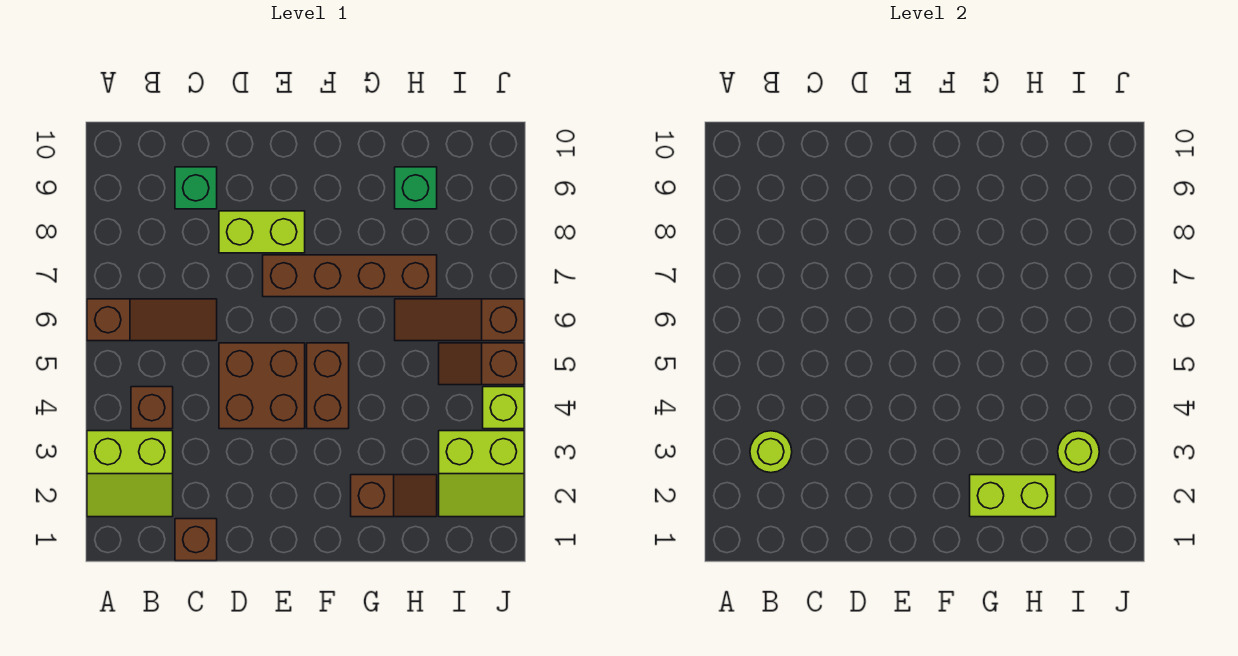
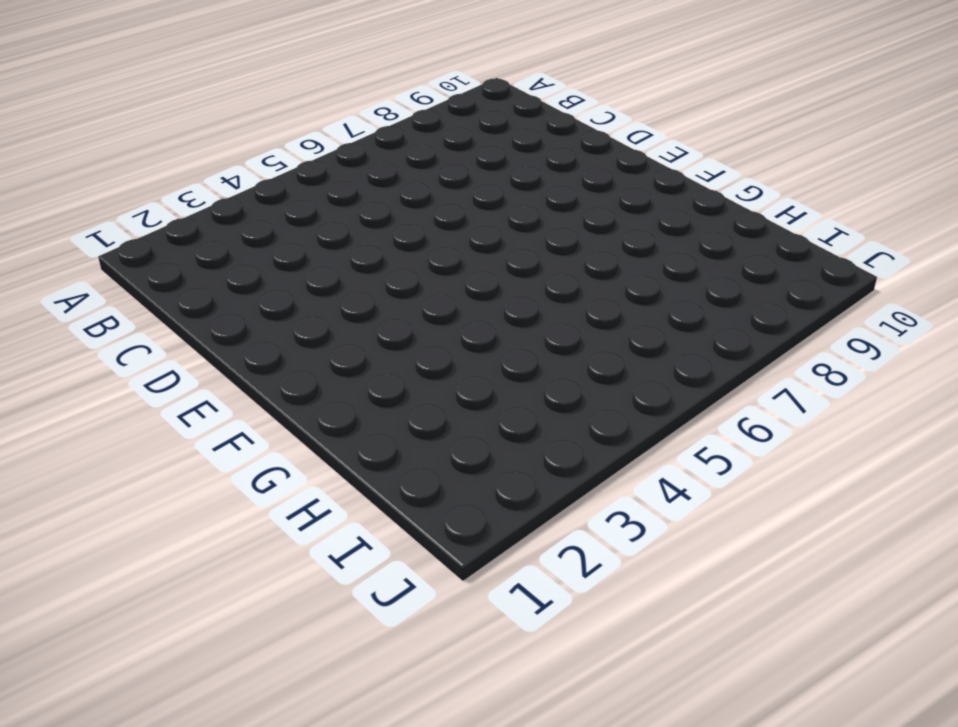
none -> lime 2x2 slope [87,431,173,517]
none -> brown 1x3 slope [87,299,217,341]
none -> brown 1x1 brick [131,387,173,429]

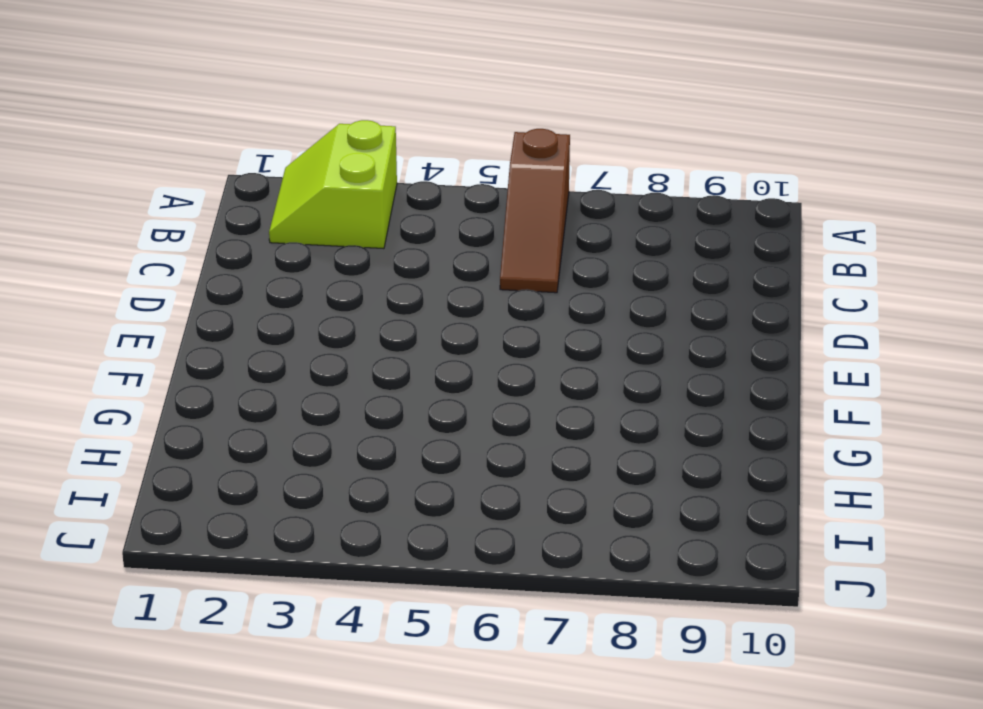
none -> brown 1x1 brick [131,387,173,429]
none -> brown 1x1 brick [175,519,217,561]
none -> green 1x1 brick [175,167,217,209]

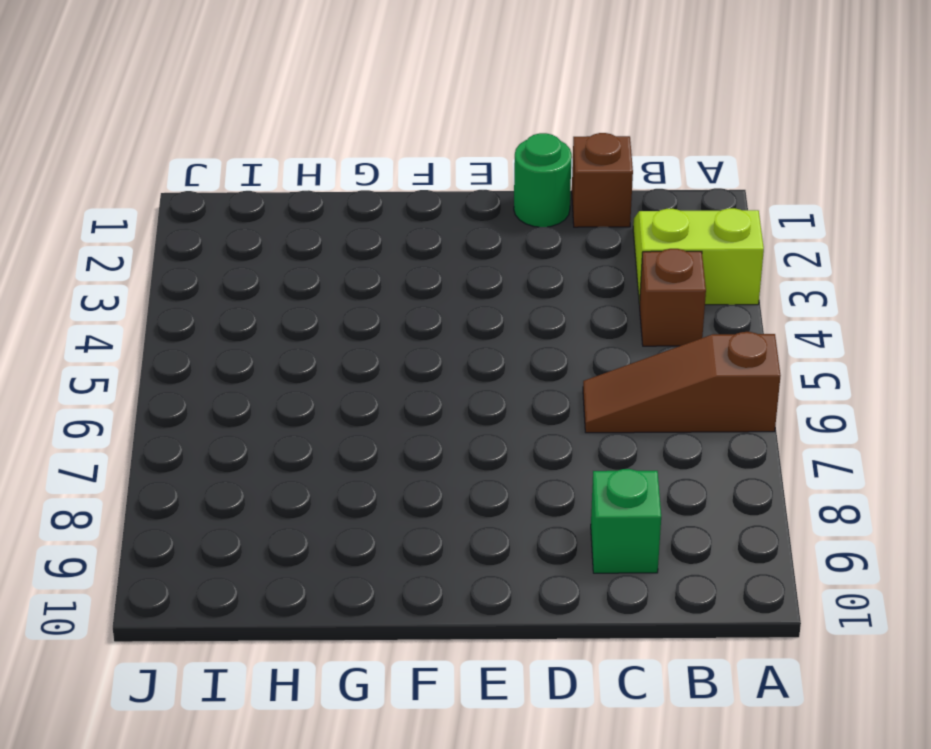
green 1x1 round brick [514,133,572,227] -> none
none -> brown 2x2 brick [219,343,305,429]
none -> lime 1x2 brick [219,211,305,253]
none -> brown 1x4 brick [263,255,437,297]

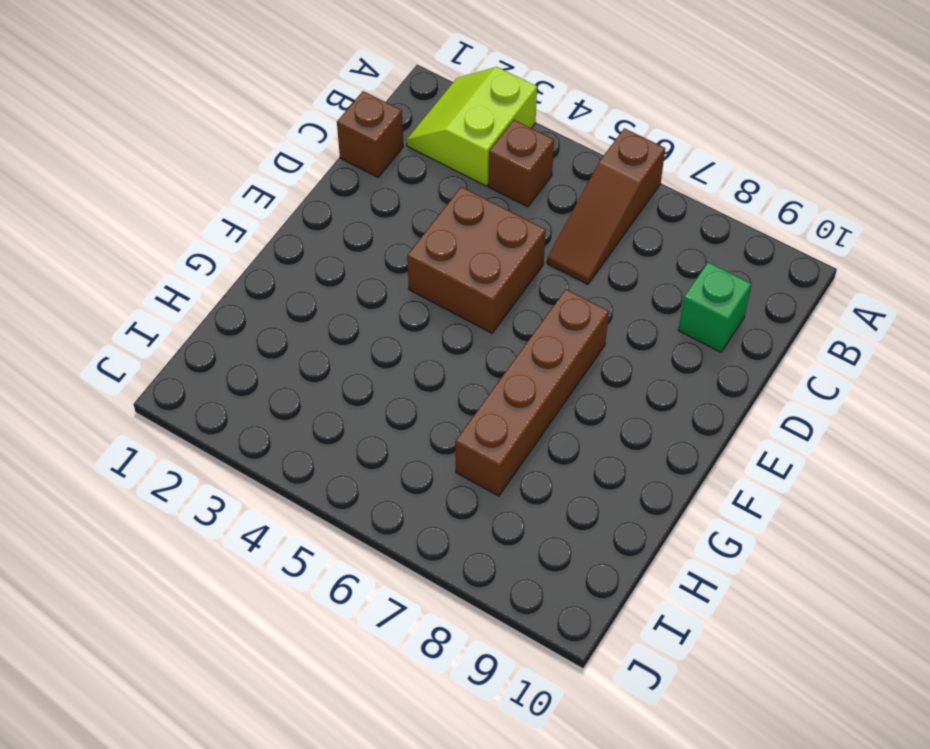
none -> lime 1x2 brick [219,211,305,253]
none -> brown 1x2 brick [307,343,349,429]
none -> brown 1x2 slope [351,475,437,517]

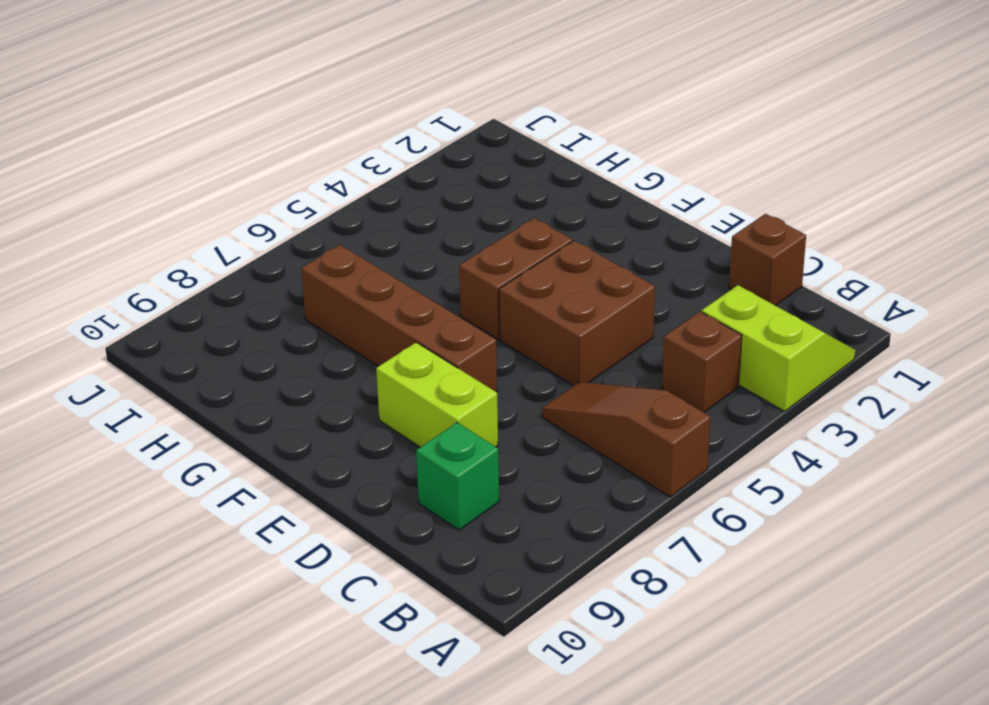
none -> brown 1x2 slope [351,475,437,517]
none -> brown 1x3 slope [395,299,524,341]
none -> green 1x1 brick [395,167,437,209]

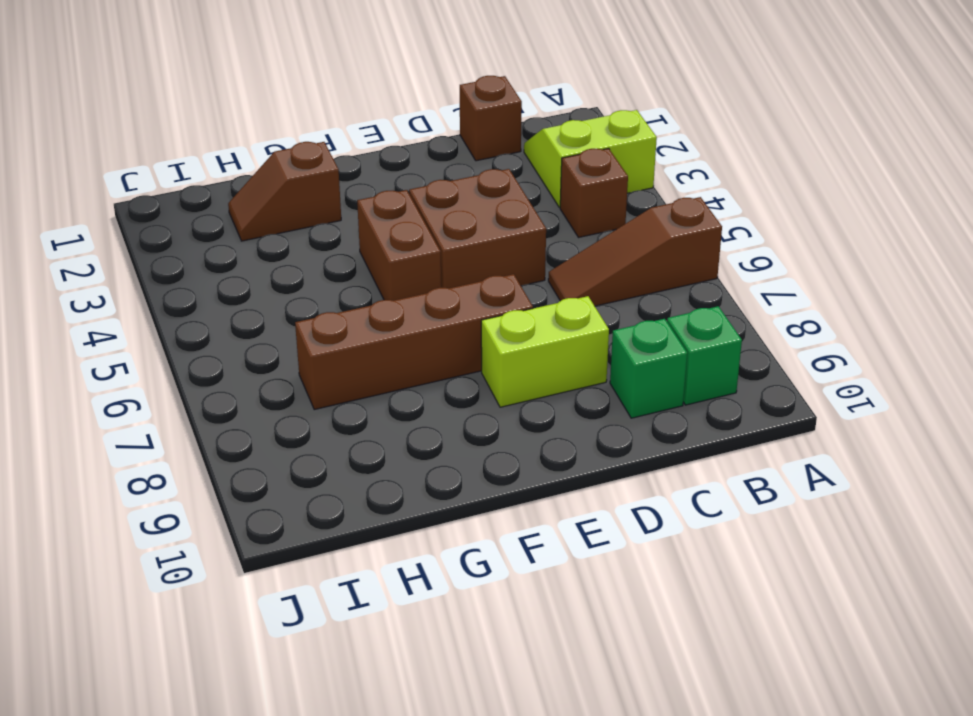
green 1x1 brick [667,306,742,405] -> green 1x1 brick moved to [395,167,437,209]
none -> brown 1x3 slope [395,299,524,341]
none -> lime 2x2 slope [439,431,524,517]
none -> brown 1x2 slope [439,343,524,385]

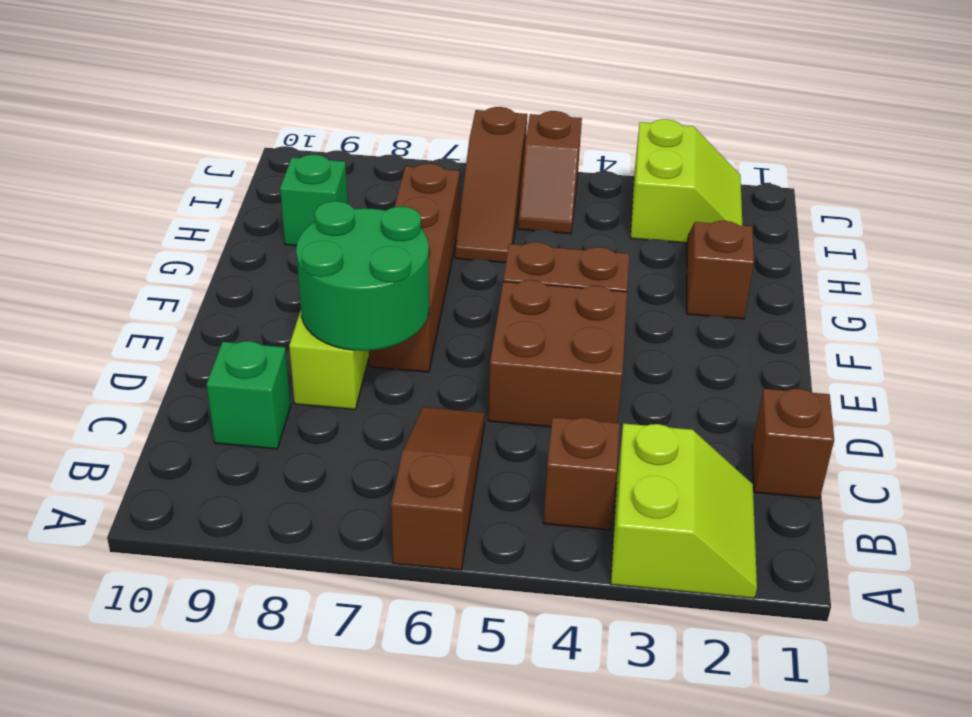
green 2x2 round brick [296,201,429,351] -> none
none -> lime 1x1 brick [483,387,524,429]
none -> lime 1x1 round brick [750,431,792,473]
none -> lime 1x2 brick [970,475,1056,517]

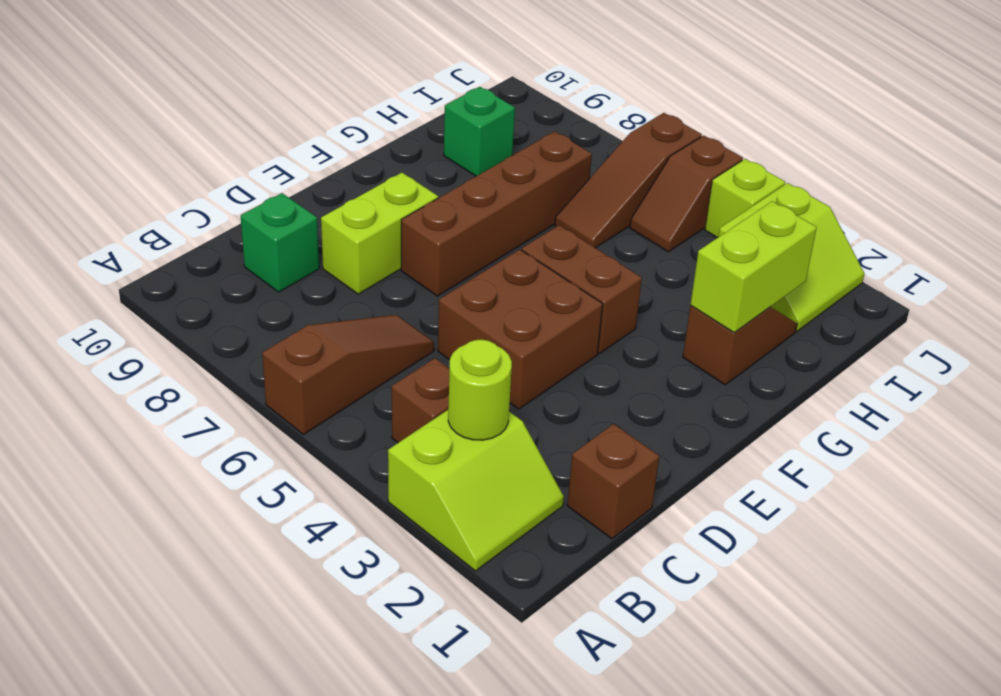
none -> lime 1x1 round brick [1058,431,1099,473]

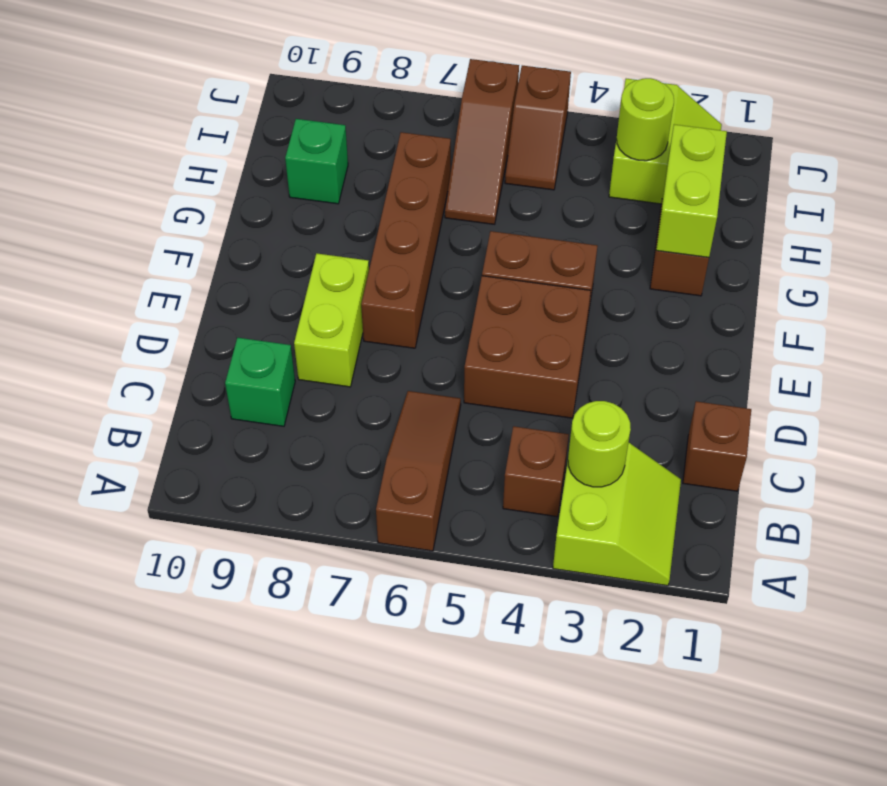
none -> lime 1x1 brick [483,387,524,429]

